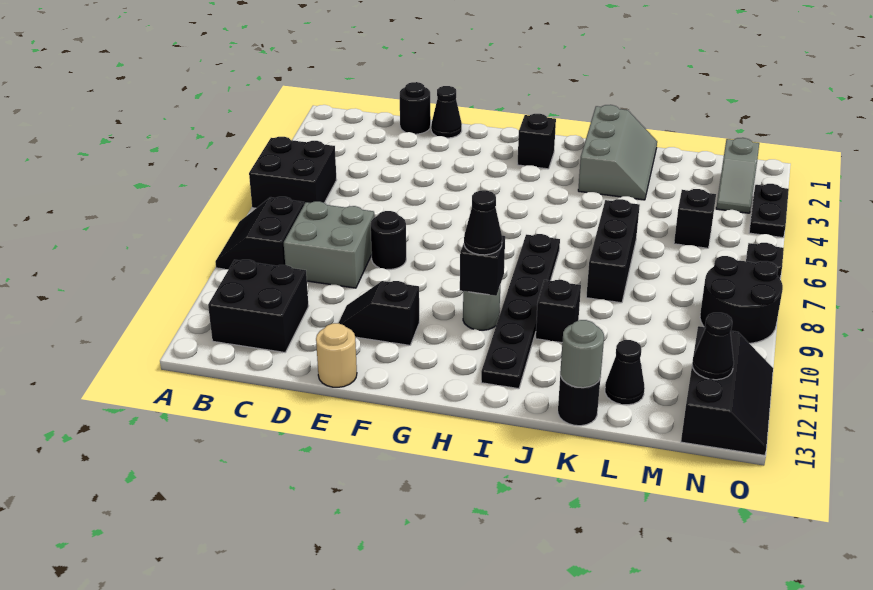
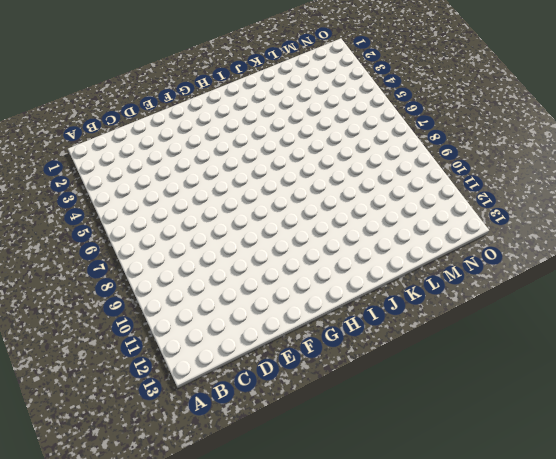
none -> black 2x2 brick [249,137,336,208]
none -> black 2x2 slope [215,197,304,269]
none -> black 2x2 brick [208,260,308,352]

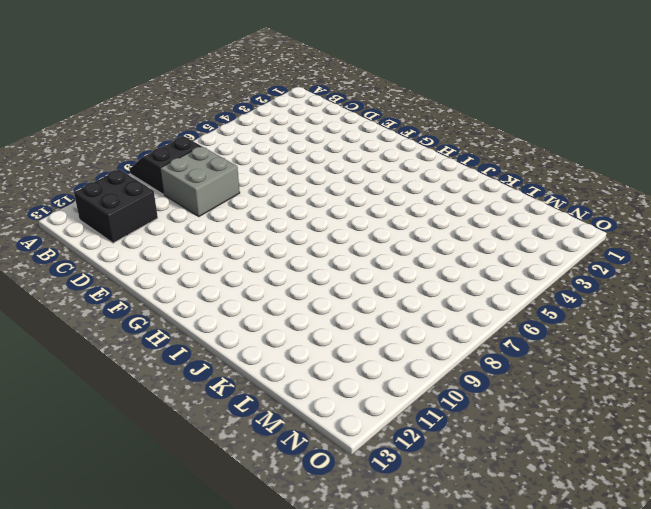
none -> black 2x2 brick [249,137,336,208]
none -> black 1x1 round brick [400,82,431,134]
none -> black 1x1 cone [431,86,462,138]

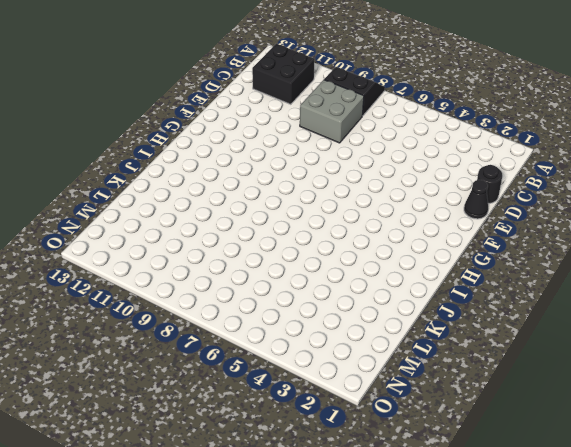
none -> black 2x2 brick [249,137,336,208]
none -> black 1x1 round brick [371,211,406,269]
none -> black 1x2 slope [339,281,419,345]

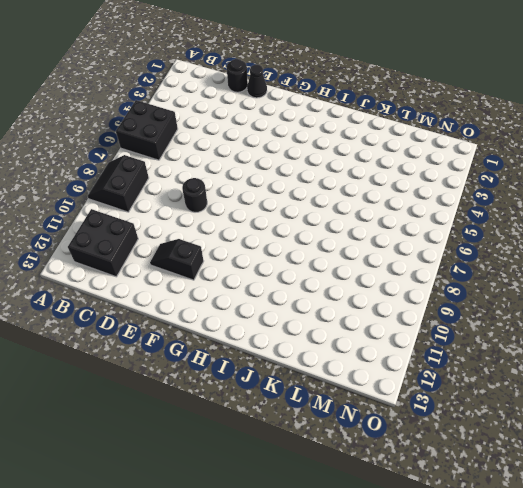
none -> grey 2x2 brick [284,201,374,288]
none -> tan 1x1 round brick [316,323,357,387]
none -> black 1x1 brick [517,114,556,169]

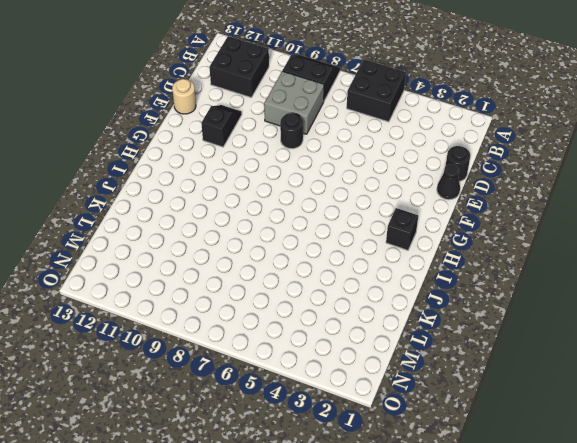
none -> grey 1x1 round brick [463,287,500,330]
none -> black 1x6 plate [481,234,560,389]
none -> grey 2x3 slope [578,105,657,200]

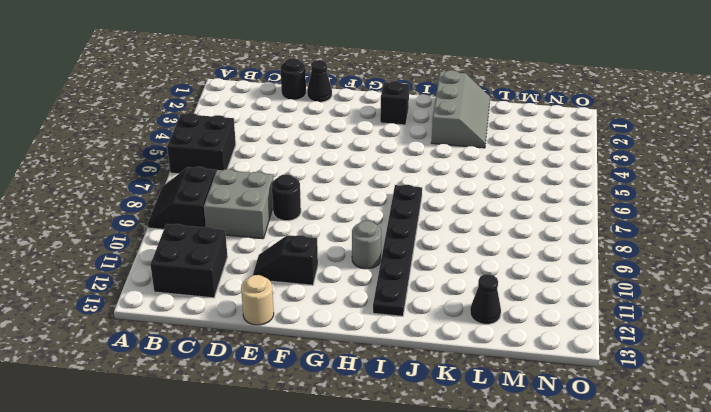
none -> black 1x1 brick [536,280,581,343]
none -> black 1x3 brick [586,199,640,303]
none -> black 1x1 round brick [558,376,600,426]

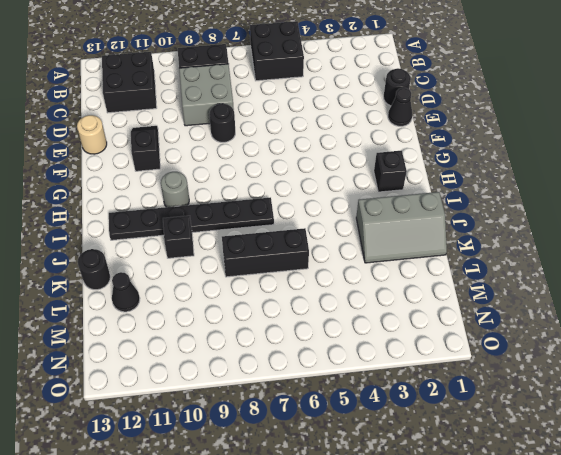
none -> black 1x1 brick [674,189,716,248]
none -> grey 1x2 slope [716,138,759,213]
none -> black 2x2 round brick [700,256,783,343]

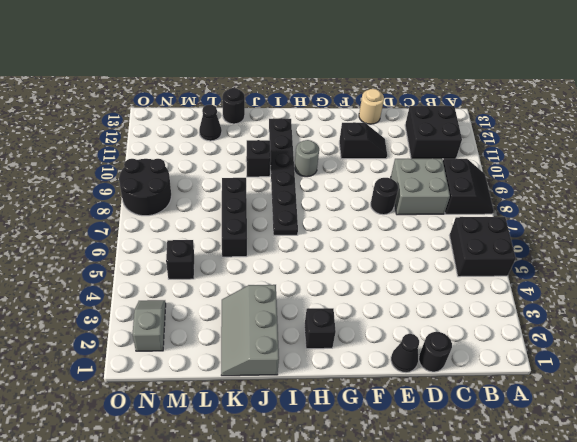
none -> black 2x3 slope [681,326,773,455]
none -> black 1x2 plate [749,184,789,238]
none -> black 1x1 plate [746,243,784,278]

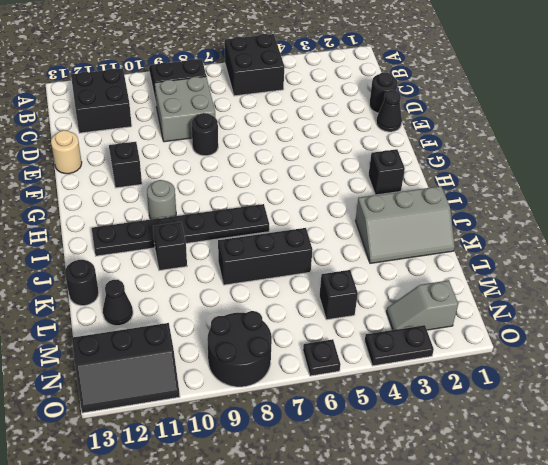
none -> black 1x1 brick [460,236,505,296]
none -> grey 1x1 round brick [560,320,604,388]
none -> black 1x1 cone [692,313,734,380]

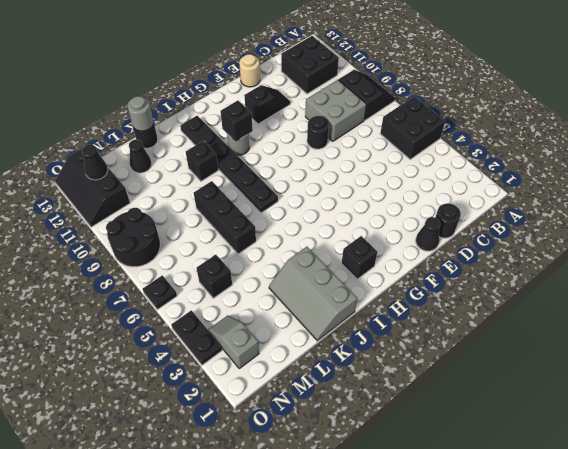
none -> black 1x1 cone [464,190,502,255]

